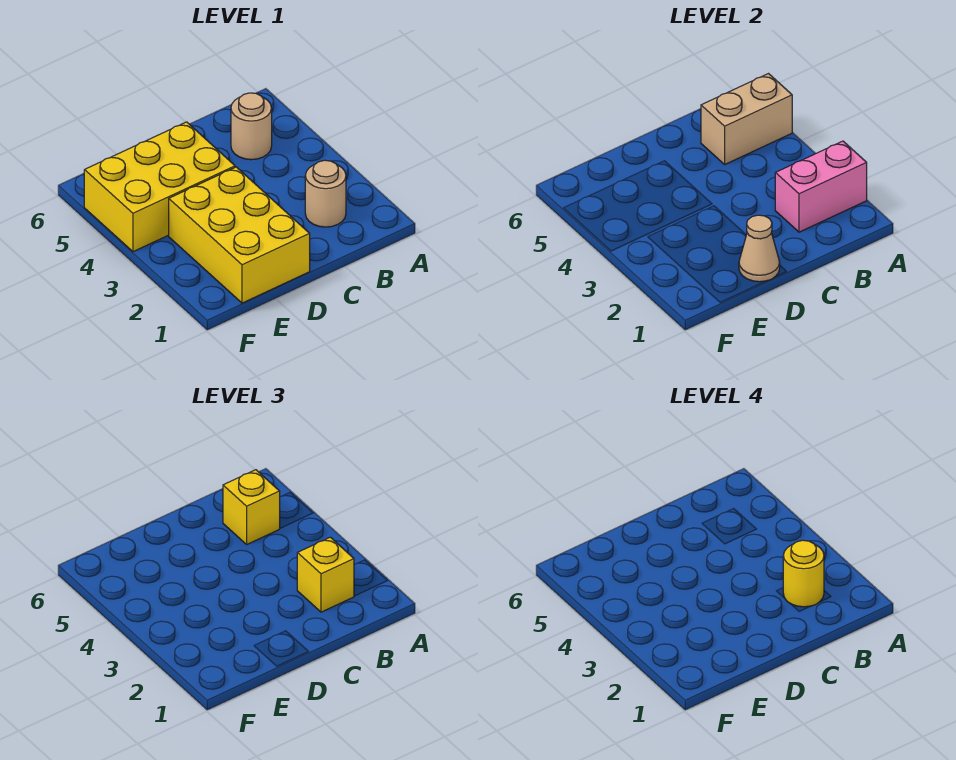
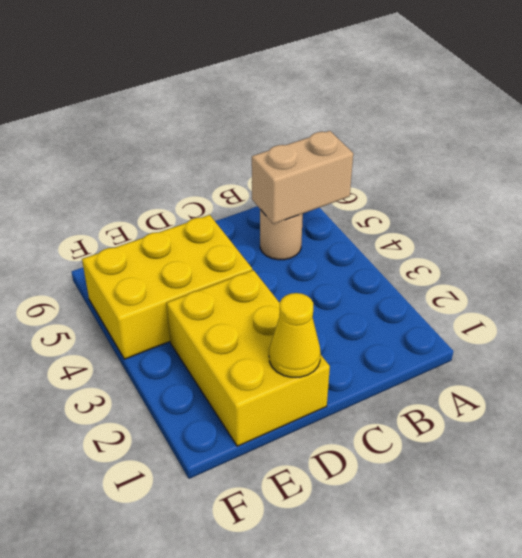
yellow 1x1 cone [269,293,321,377] -> tan 1x1 cone [739,215,780,282]
none -> tan 1x1 round brick [305,160,346,227]
none -> pink 1x2 brick [775,141,867,232]

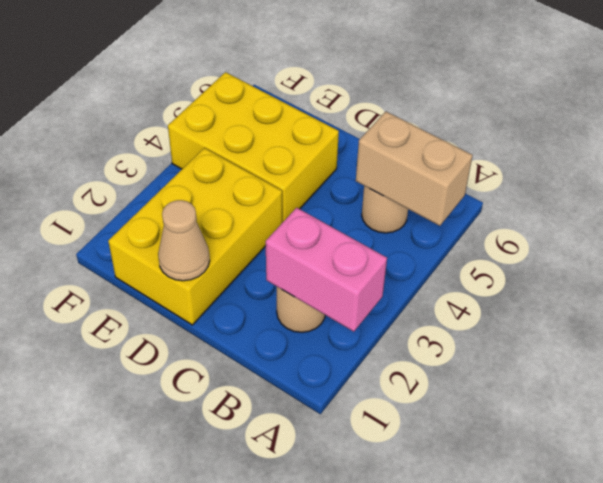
none -> yellow 1x1 brick [297,537,354,612]
none -> yellow 1x1 brick [223,470,280,544]

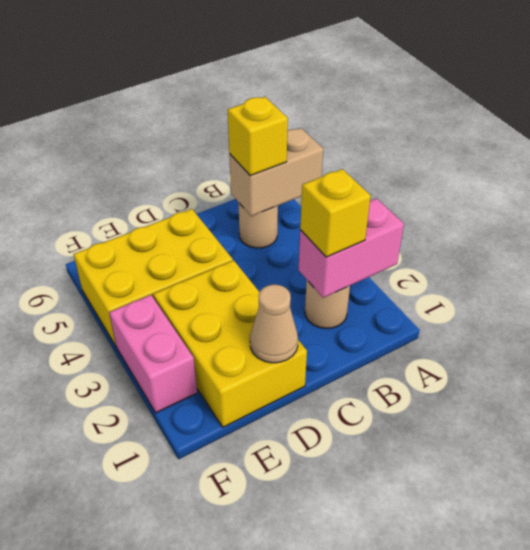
pink 1x2 brick [109,295,197,413] -> none
none -> yellow 1x1 round brick [783,540,824,607]

